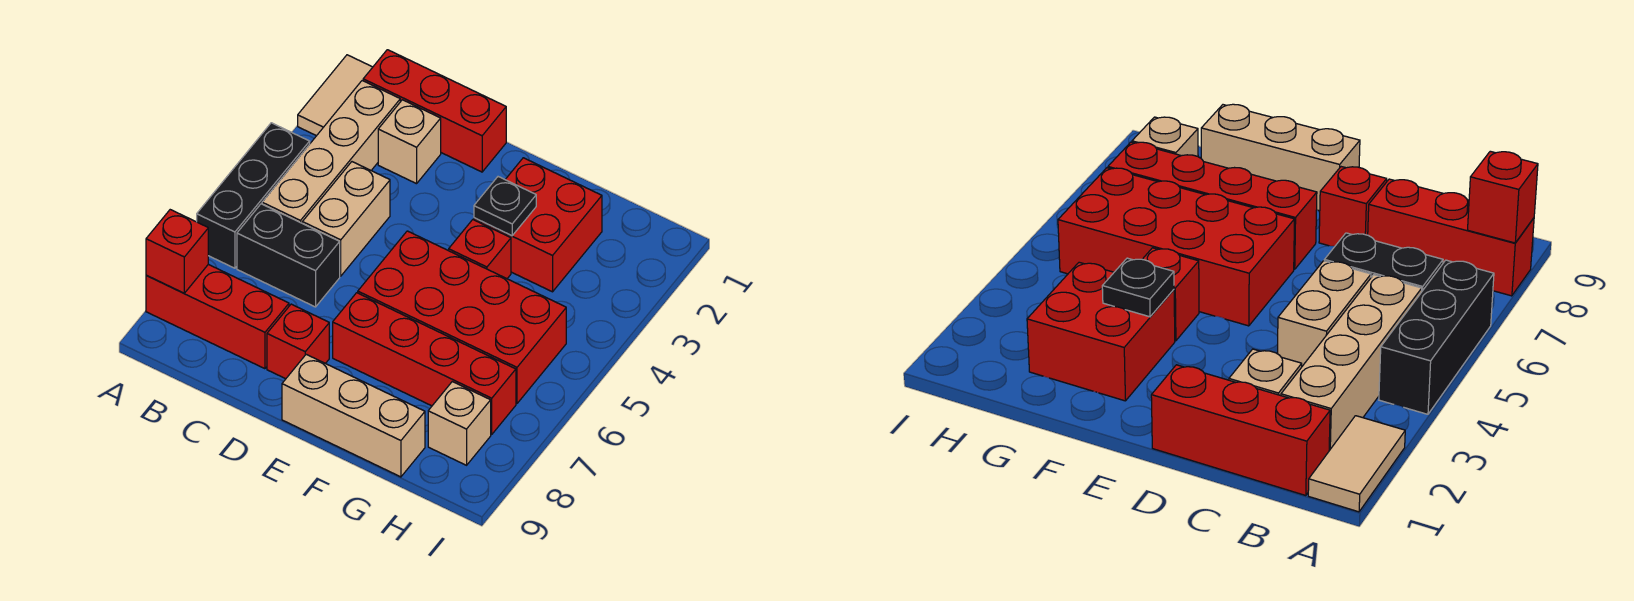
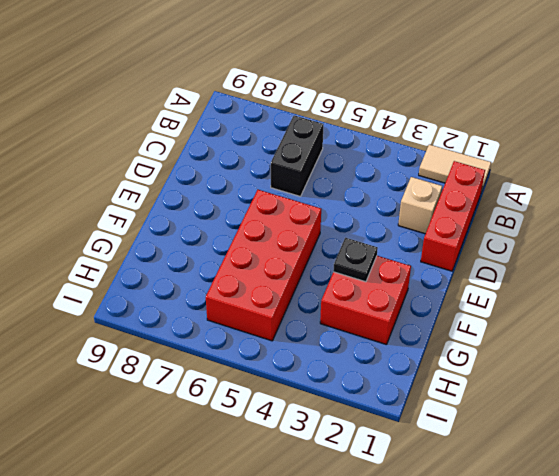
none -> black 1x3 brick [197,123,310,268]
none -> red 1x3 brick [146,264,289,369]
none -> tan 1x4 brick [262,81,400,223]

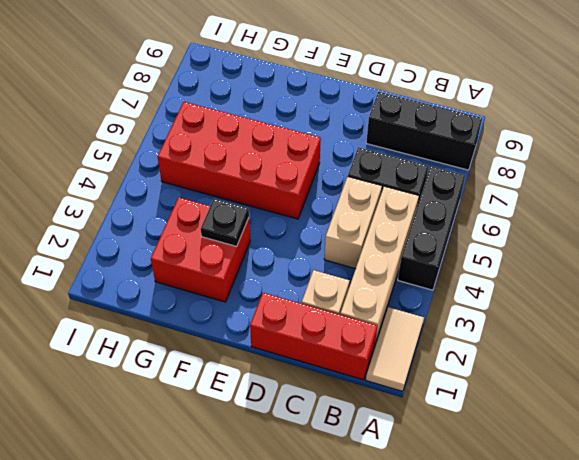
black 1x3 brick [366,92,482,170] -> red 1x3 brick [146,264,289,369]
none -> red 1x1 brick [267,304,329,379]
none -> red 1x4 brick [333,293,516,434]
none -> tan 1x3 brick [282,354,425,477]

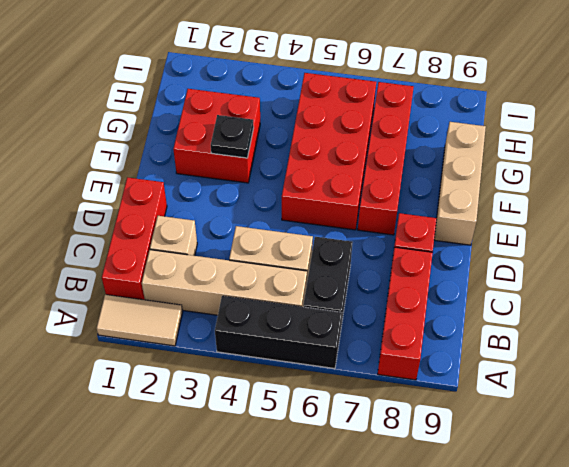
none -> red 1x1 brick [449,220,511,279]
none -> tan 1x1 brick [428,382,491,465]
none -> red 1x1 brick [146,210,208,293]

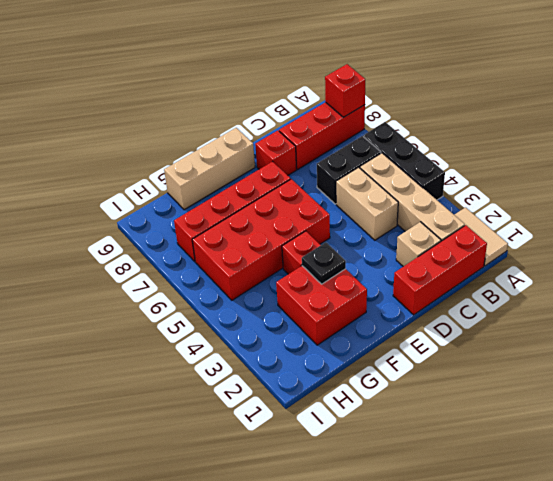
none -> tan 1x1 brick [428,382,491,465]

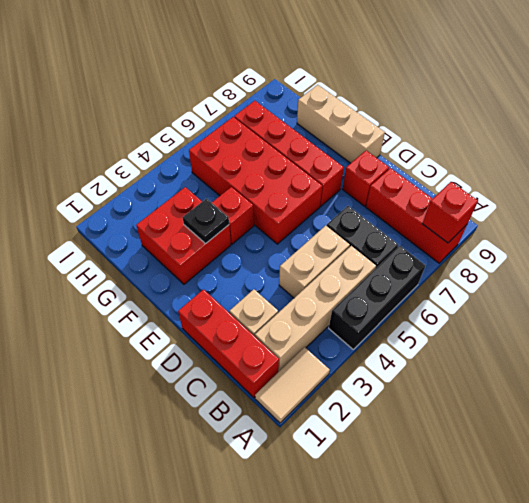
none -> tan 1x1 brick [428,382,491,465]

